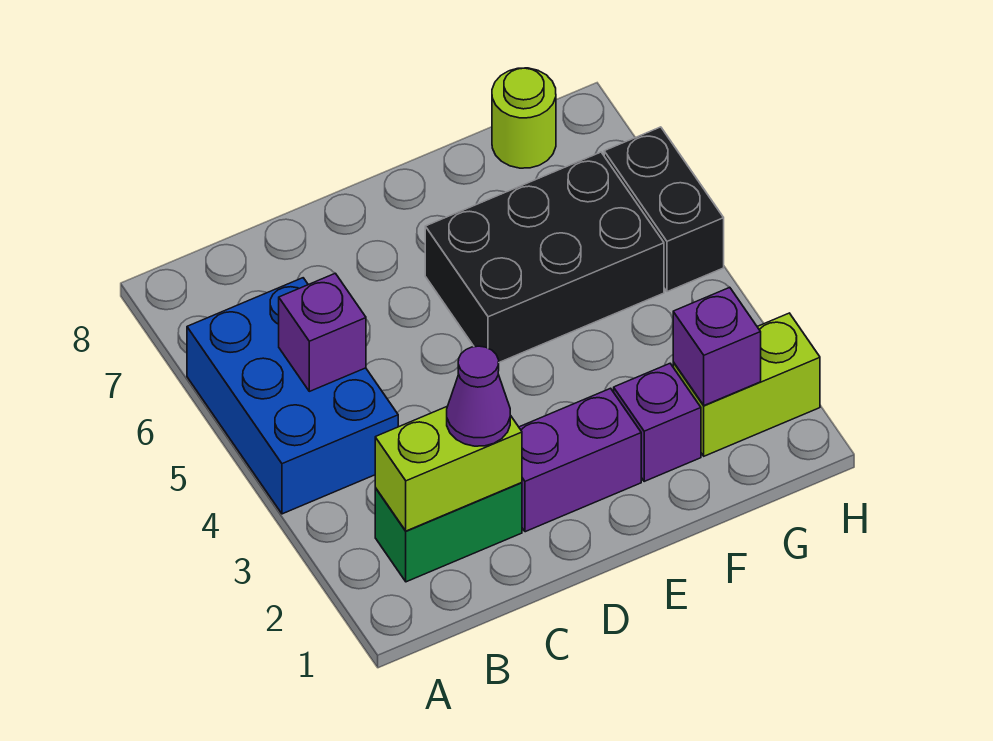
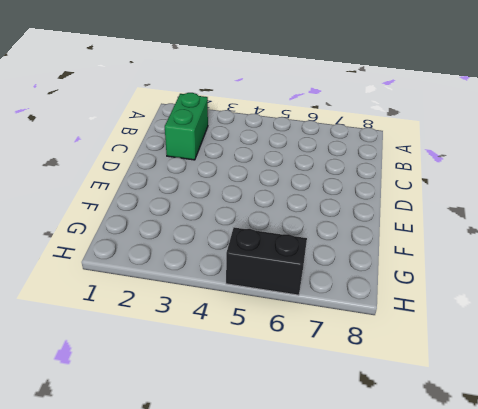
none -> blue 2x3 brick [187,278,398,514]
none -> purple 1x2 brick [519,388,641,532]
none -> black 2x3 brick [425,152,664,362]

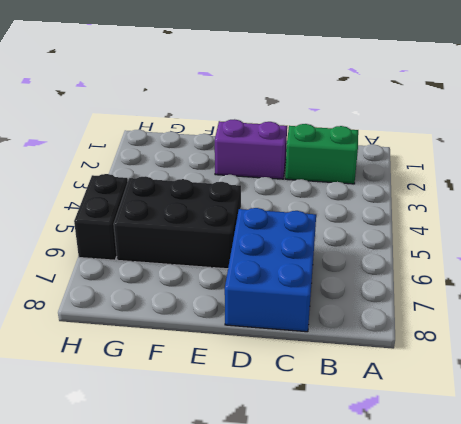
blue 2x3 brick [225,208,316,332] -> blue 2x3 brick moved to [187,278,398,514]
none -> purple 1x1 brick [614,364,701,481]
none -> lime 1x2 brick [673,313,820,456]
none -> lime 1x1 round brick [492,68,556,168]

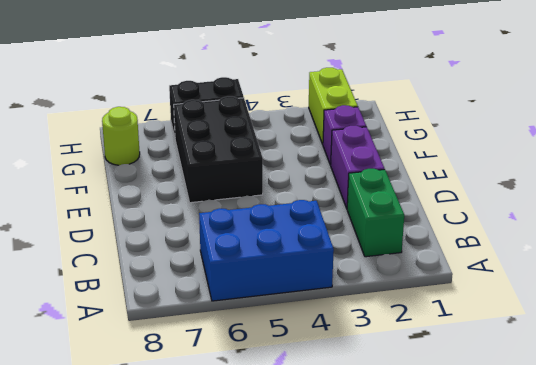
none -> lime 1x2 brick [375,407,522,531]
none -> purple 1x1 brick [279,273,366,391]
none -> purple 1x1 brick [673,287,761,405]

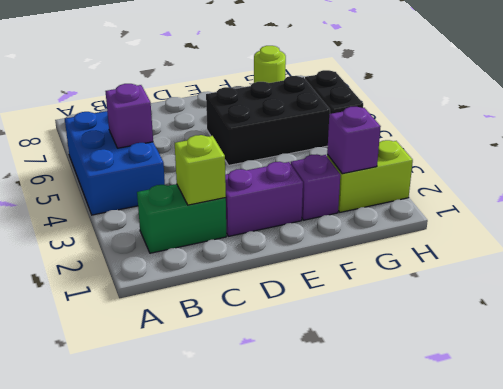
lime 1x1 brick [175,135,226,205] -> lime 1x2 brick [375,407,522,531]
none -> purple 1x1 cone [447,346,510,446]

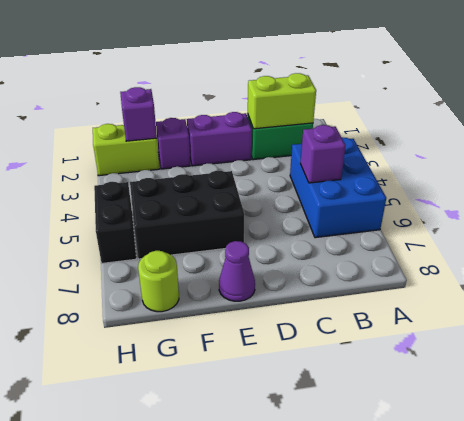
purple 1x1 cone [219,241,255,301] -> purple 1x1 cone moved to [447,346,510,446]

